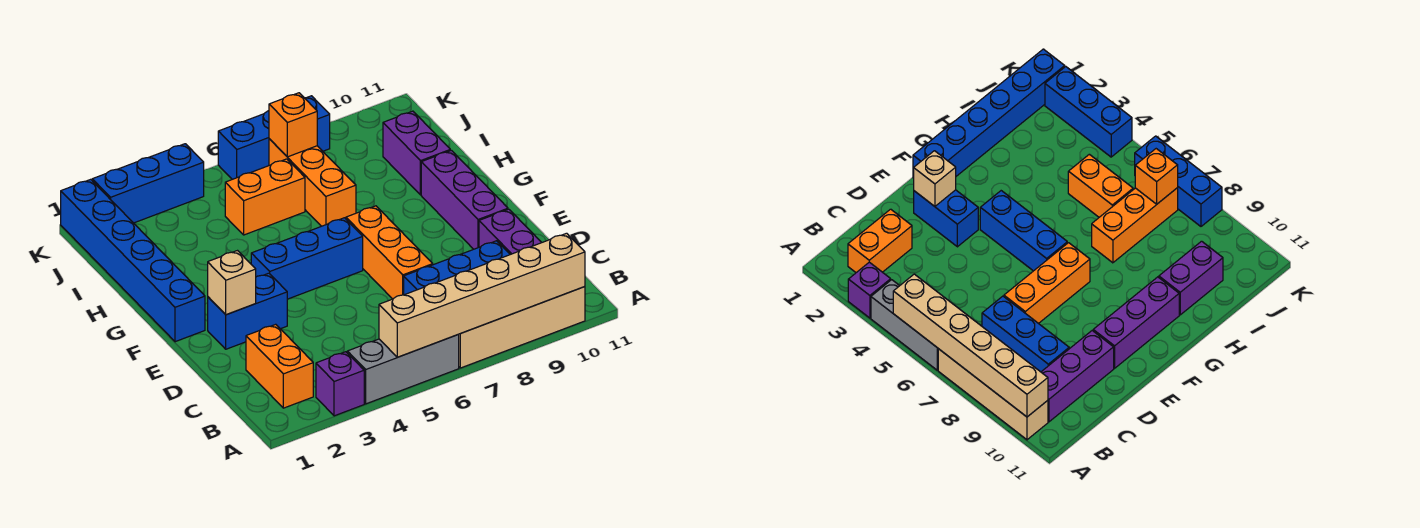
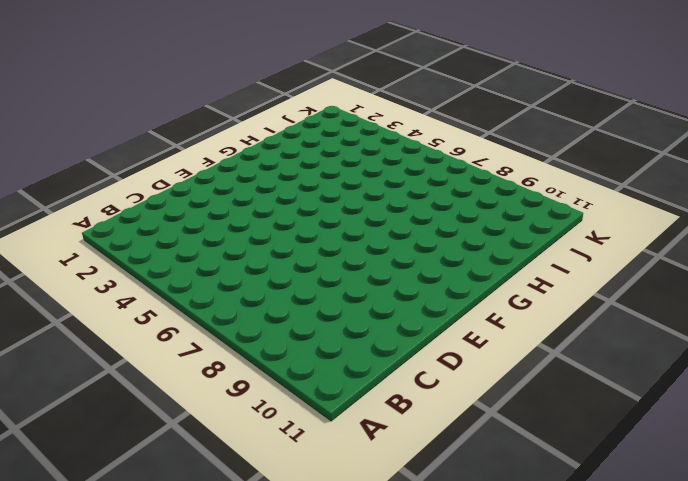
none -> purple 1x1 brick [316,352,364,416]
none -> grey 1x3 brick [347,335,459,404]
none -> tan 1x4 brick [458,287,585,368]

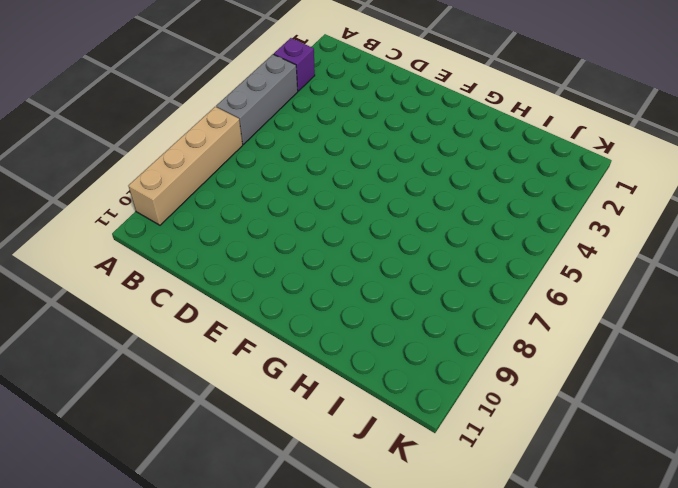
none -> orange 1x2 brick [246,324,313,408]
none -> purple 1x3 brick [479,209,542,255]
none -> blue 1x3 brick [404,241,510,295]

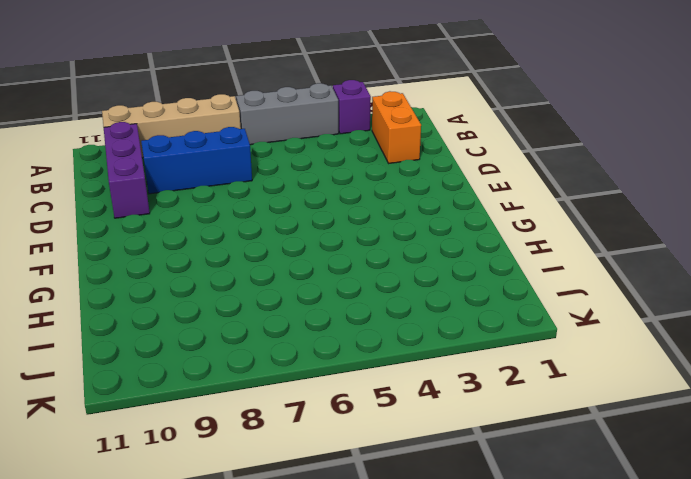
none -> orange 1x3 brick [346,206,433,299]
none -> blue 1x2 brick [208,273,287,349]
none -> purple 1x3 brick [421,150,508,249]

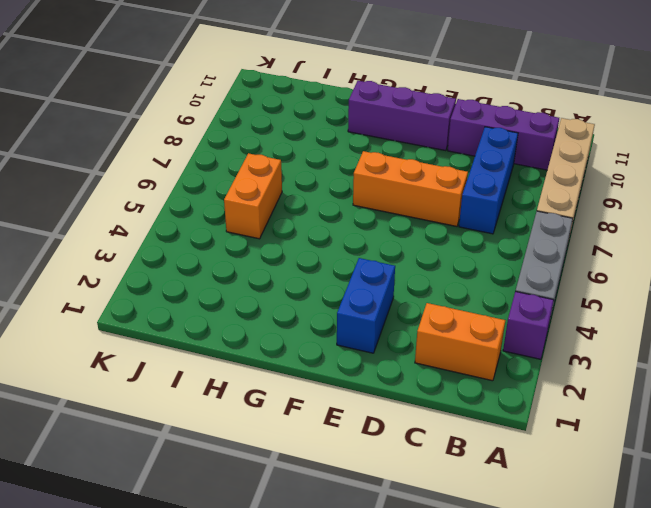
none -> blue 1x6 brick [61,179,205,342]
none -> blue 1x3 brick [251,218,363,299]
none -> orange 1x3 brick [269,139,356,226]

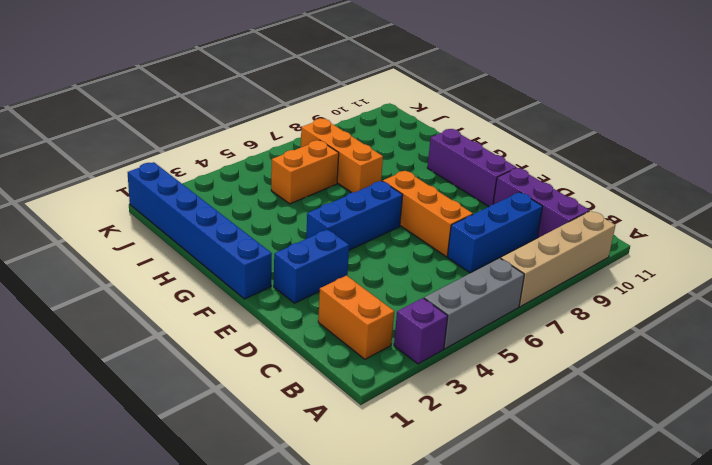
none -> purple 1x2 brick [383,111,450,195]
none -> blue 1x3 brick [92,144,204,223]
none -> blue 1x3 brick [218,96,330,179]

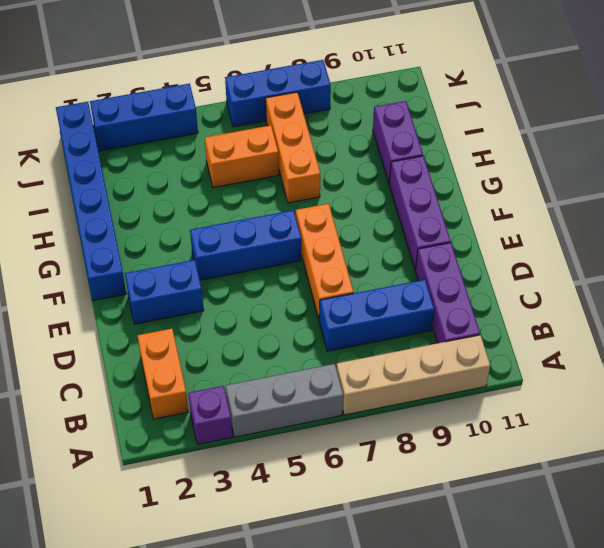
none -> tan 1x6 brick [379,233,585,357]
none -> tan 1x1 brick [208,251,256,315]
none -> orange 1x1 brick [269,93,317,157]

